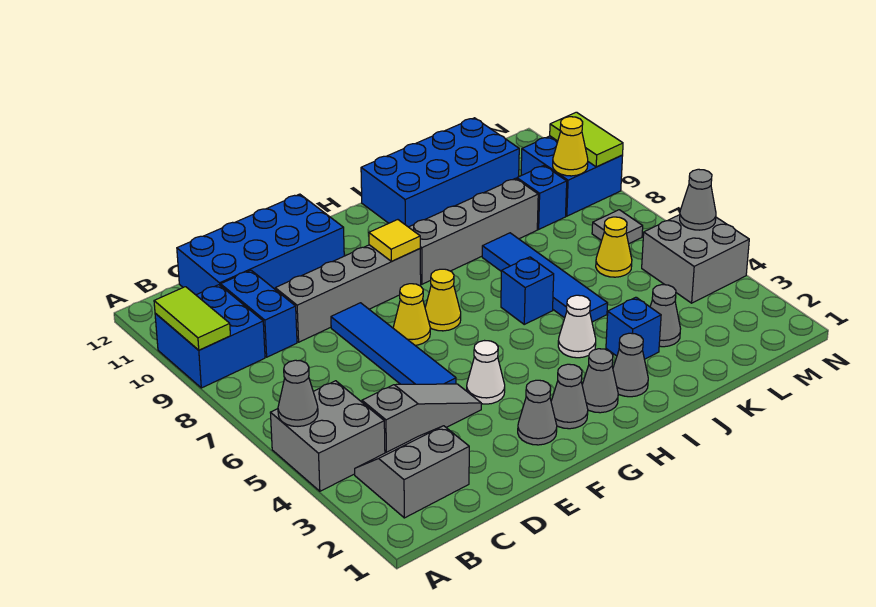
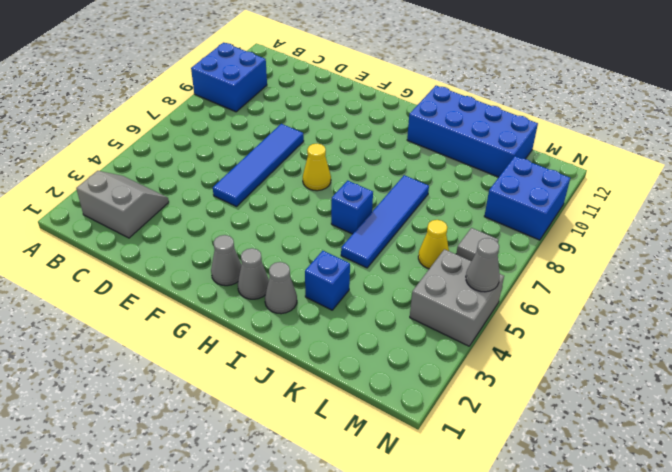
none -> grey 2x2 brick [270,381,385,491]
none -> grey 1x3 slope [362,384,481,453]
none -> blue 1x2 brick [221,270,297,357]
none -> blue 2x4 brick [177,194,344,295]

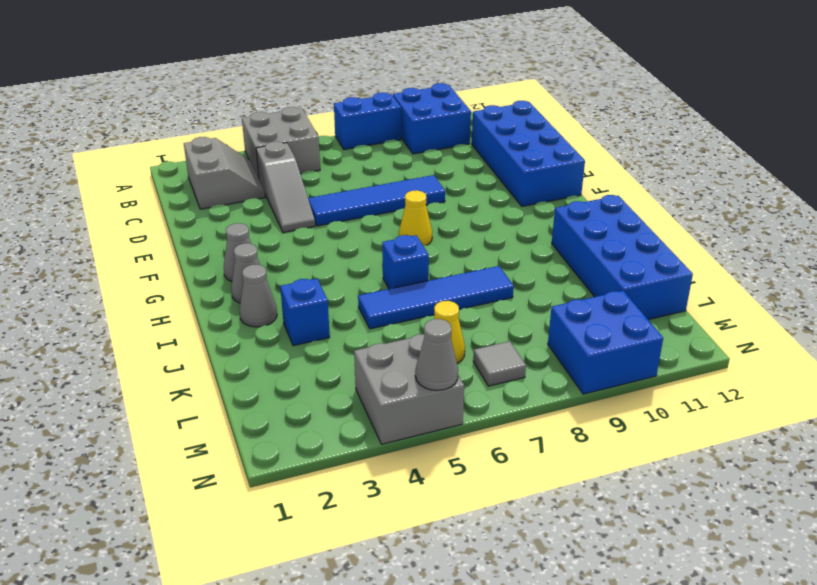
blue 1x2 brick [334,92,401,150] -> blue 1x2 brick moved to [221,270,297,357]
none -> grey 1x4 brick [275,245,421,342]
none -> grey 1x1 cone [518,380,557,445]
none -> white 1x1 cone [467,341,505,404]
none -> yellow 1x1 cone [393,284,430,345]

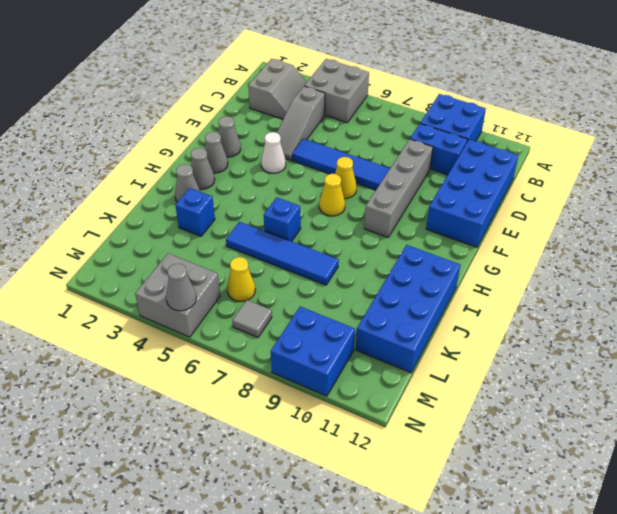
none -> grey 1x4 brick [409,178,538,284]
none -> white 1x1 cone [558,295,596,358]
none -> grey 1x1 cone [650,285,681,347]
none -> blue 1x1 brick [517,166,567,229]

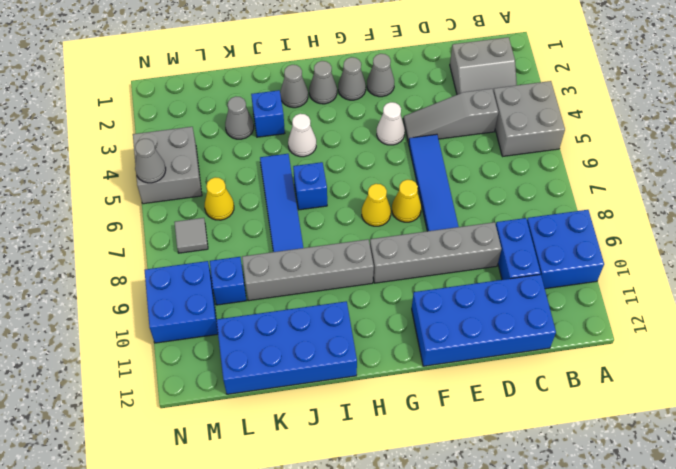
none -> grey 1x1 cone [278,360,318,426]
none -> lime 1x2 tile [154,287,230,350]
none -> yellow 1x1 tile [369,220,420,261]
none -> yellow 1x1 cone [553,117,588,176]

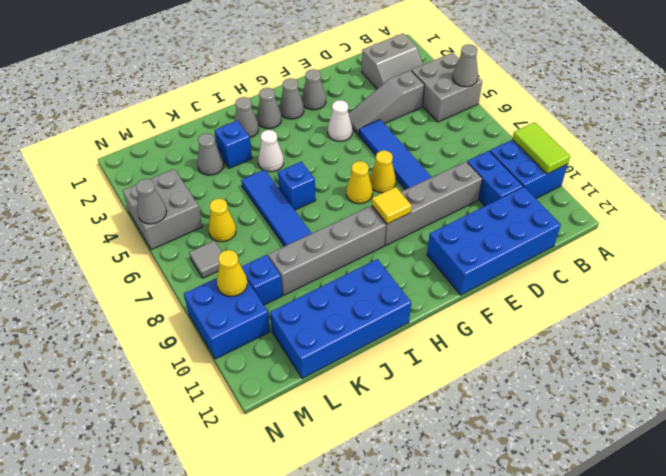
none -> lime 1x2 tile [550,112,623,167]

